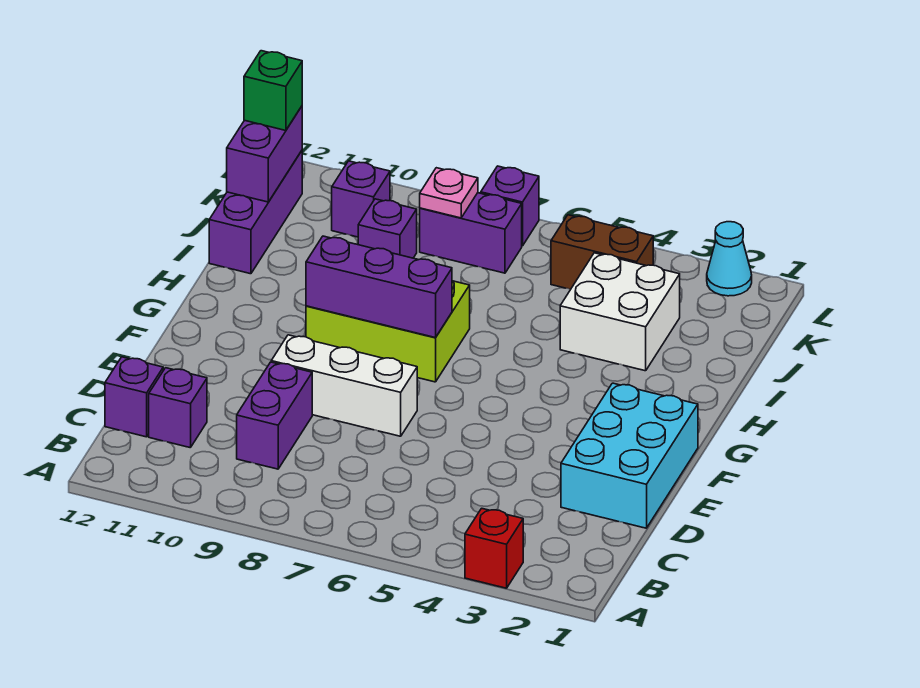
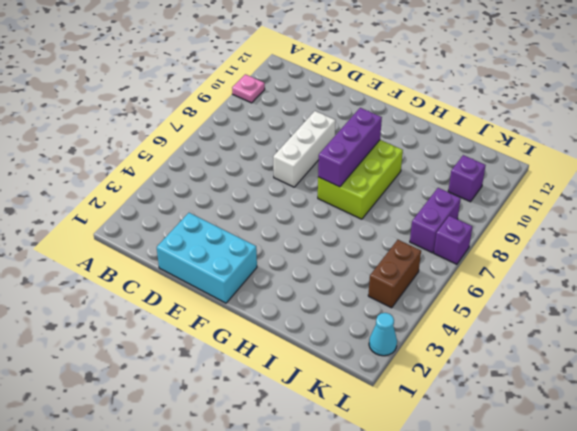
pink 1x1 plate [232,74,265,103] -> pink 1x1 plate moved to [420,168,478,218]
none -> red 1x1 brick [465,508,523,588]
none -> purple 1x2 brick [237,362,312,469]
none -> purple 1x1 brick [149,368,207,448]

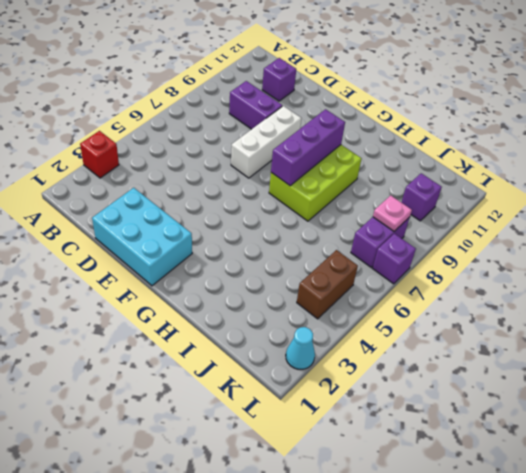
none -> purple 1x1 brick [105,357,163,437]
none -> white 2x2 brick [560,253,680,371]
none -> purple 1x3 brick [209,151,302,274]

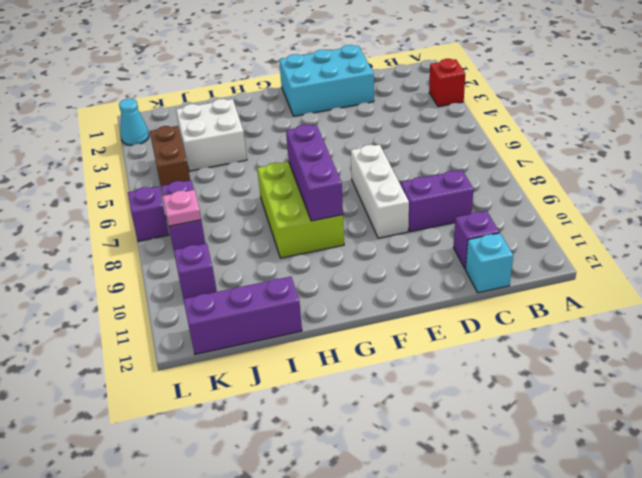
cyan 1x1 brick [466,233,513,293] -> purple 1x1 brick [105,357,163,437]
none -> purple 1x1 brick [358,199,417,258]
none -> purple 1x2 brick [227,106,302,202]
none -> green 1x1 brick [244,51,302,131]

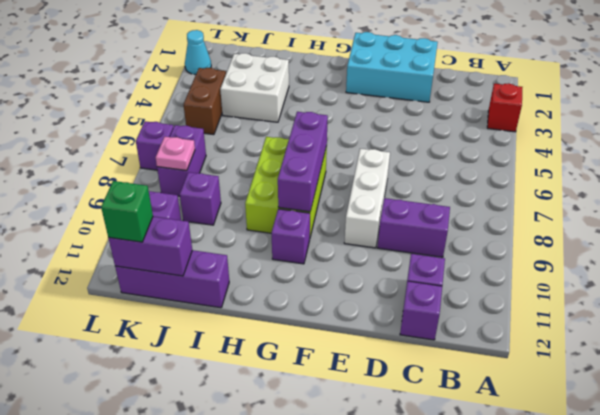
purple 1x1 brick [271,209,310,264] -> none

